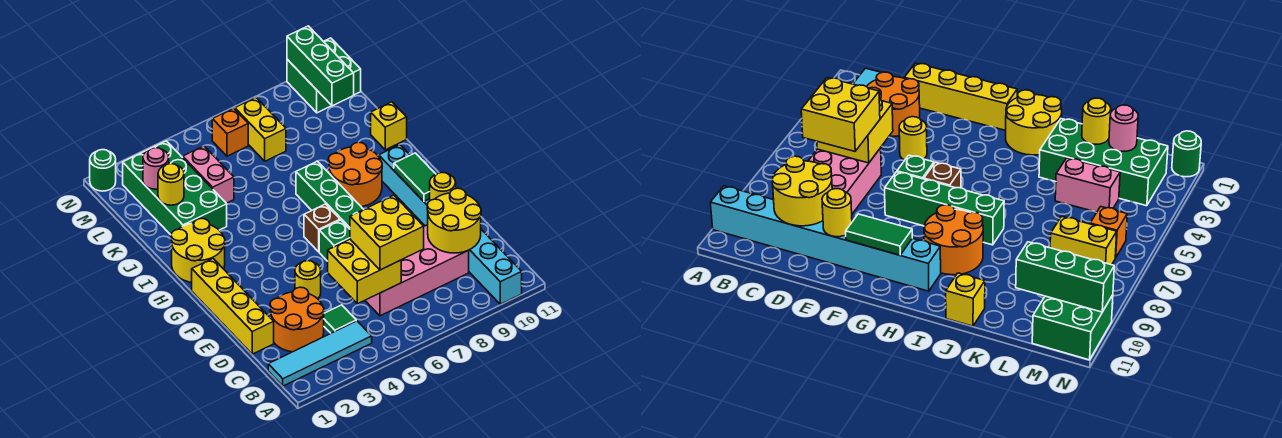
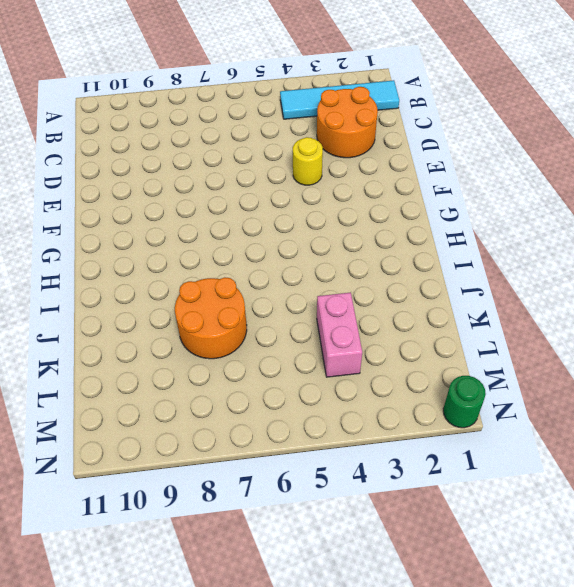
orange 2x2 round brick [175,277,247,359] -> orange 2x2 round brick moved to [328,142,382,207]
none -> cyan 1x8 brick [379,145,522,304]
none -> green 1x1 tile [324,305,356,333]
none -> pink 2x4 brick [365,225,469,316]

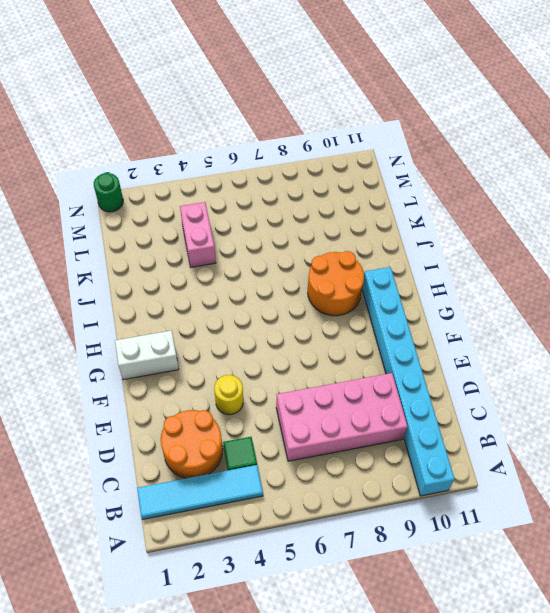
white 1x2 brick [115,331,179,380] -> yellow 1x4 brick [192,259,274,354]
none -> green 1x1 brick [319,220,350,261]
none -> green 1x4 brick [296,161,364,229]
none -> brown 1x1 brick [304,204,340,252]

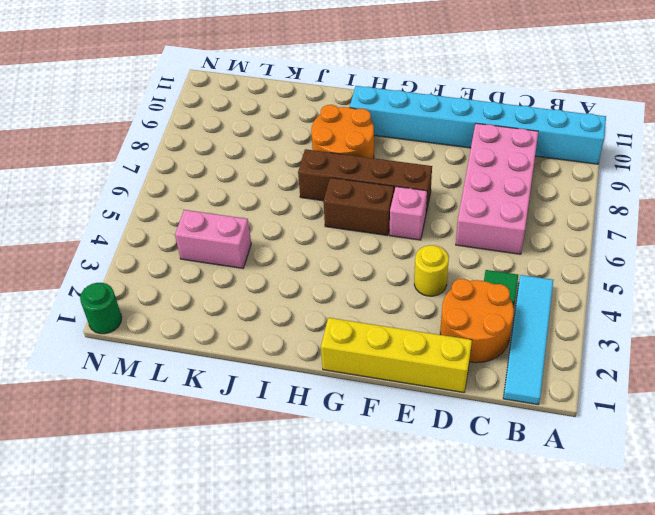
pink 1x1 brick [390,187,427,240] -> green 1x1 brick [319,220,350,261]
brown 1x4 brick [298,149,432,212] -> green 1x4 brick [296,161,364,229]
brown 1x2 brick [323,178,394,235] -> brown 1x1 brick [304,204,340,252]
none -> yellow 2x2 round brick [171,218,225,283]
none -> green 2x4 brick [123,141,227,235]
none -> yellow 1x1 brick [371,102,407,150]

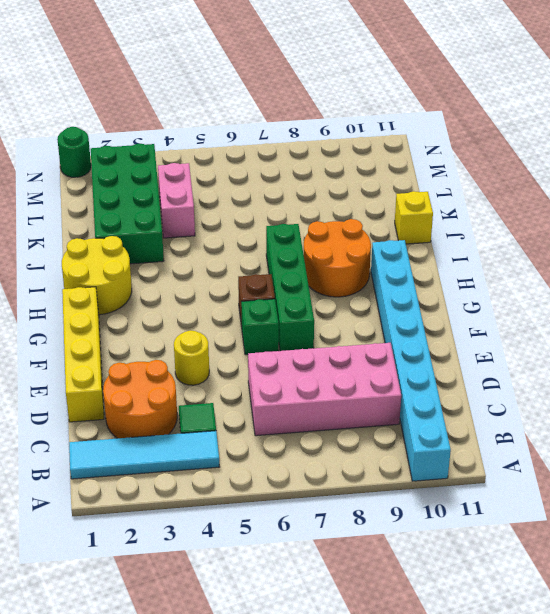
none -> yellow 1x2 brick [235,98,286,161]
none -> orange 1x1 brick [212,108,248,156]
none -> green 2x2 brick [287,38,361,113]

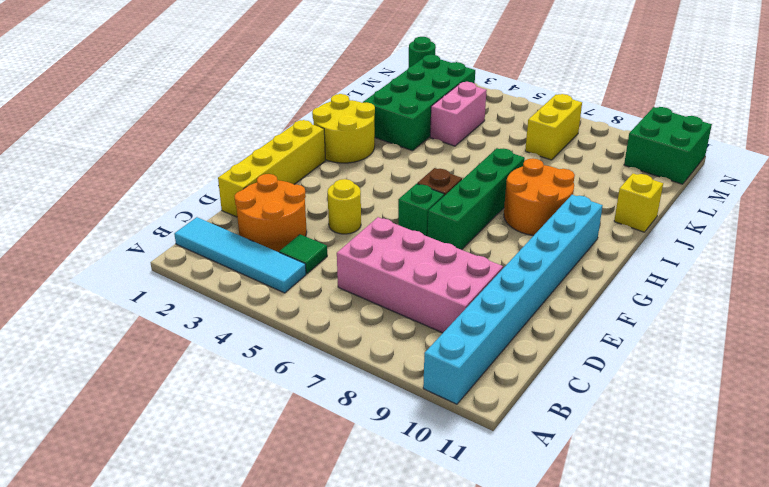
none -> orange 1x1 brick [212,108,248,156]
none -> yellow 2x2 brick [328,239,401,304]
none -> yellow 2x2 round brick [427,188,481,253]

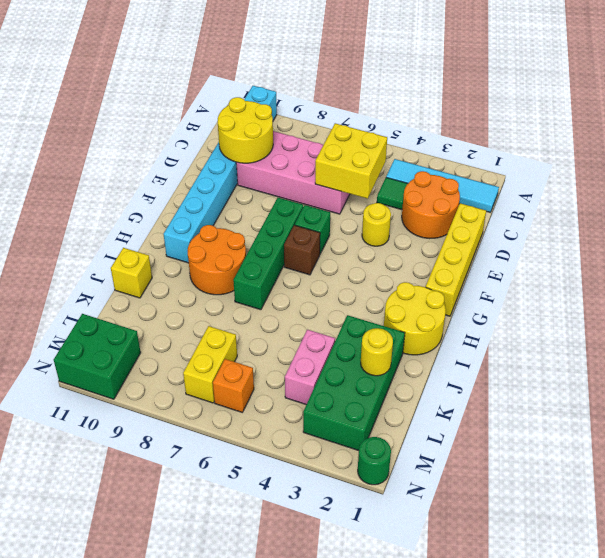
none -> yellow 1x1 round brick [430,172,456,200]
none -> green 1x2 tile [394,153,436,201]
none -> pink 1x1 round brick [143,148,169,189]

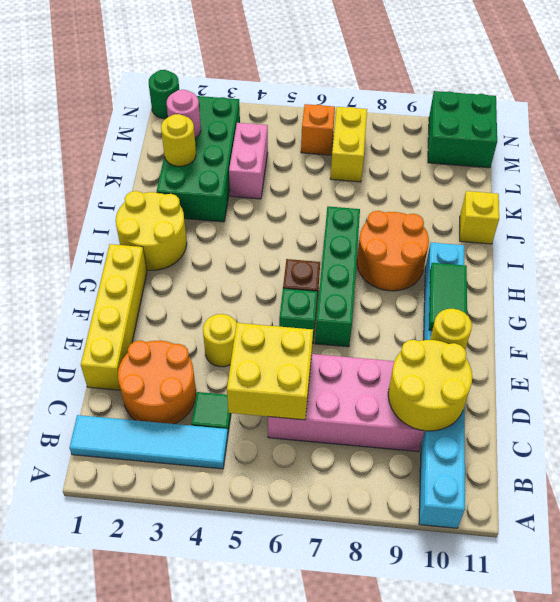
none -> green 1x3 brick [287,26,354,106]
none -> yellow 2x2 brick [350,195,424,270]

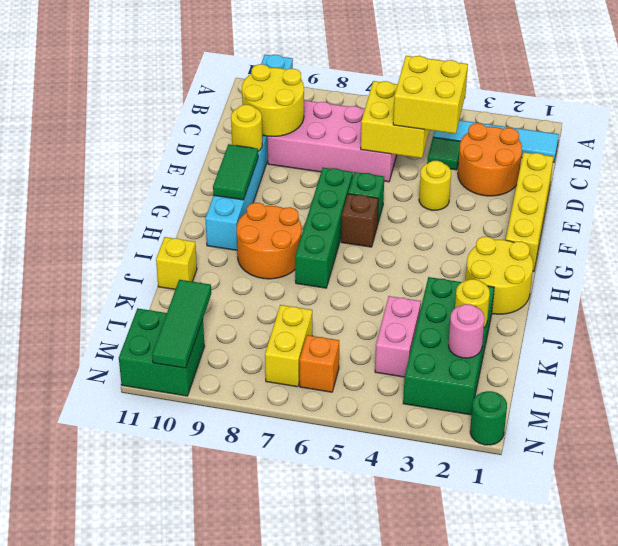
yellow 2x2 brick [393,56,468,134] -> yellow 2x2 brick moved to [350,195,424,270]
green 1x3 tile [152,280,211,368] -> green 1x3 brick [287,26,354,106]

